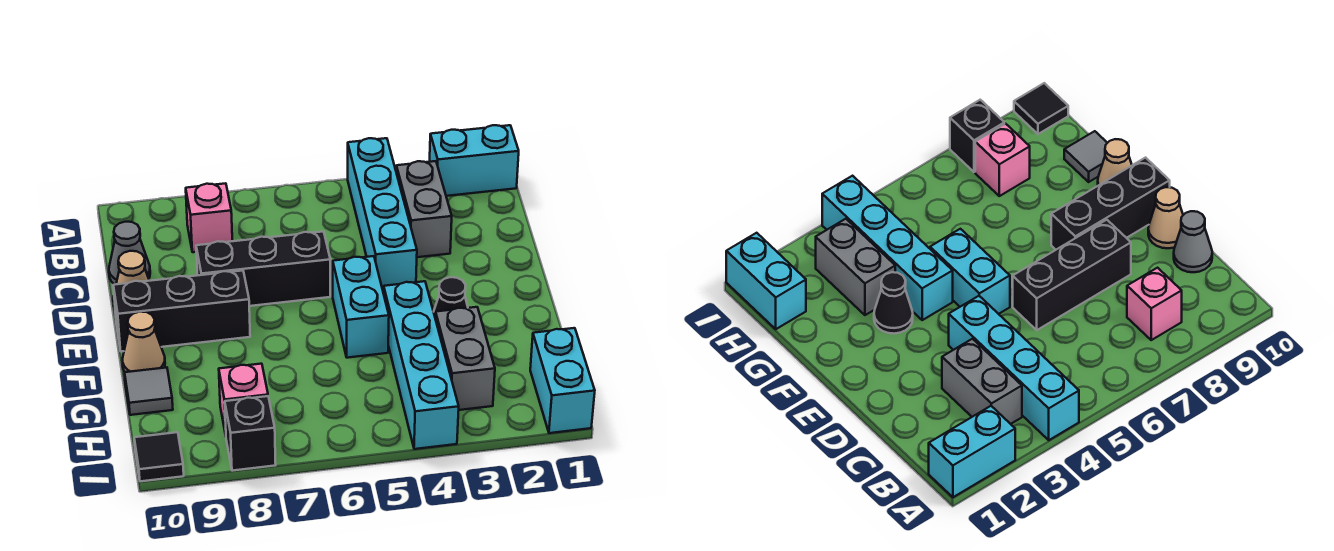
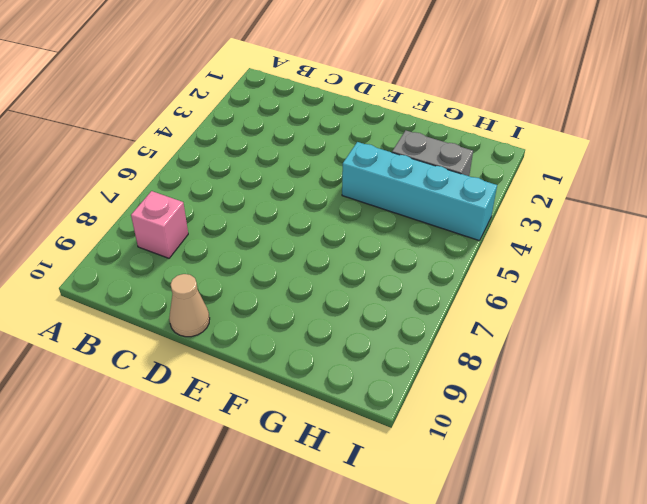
none -> cyan 1x2 brick [430,125,519,196]
none -> cyan 1x4 brick [348,138,417,291]
none -> grey 1x2 brick [396,161,452,257]

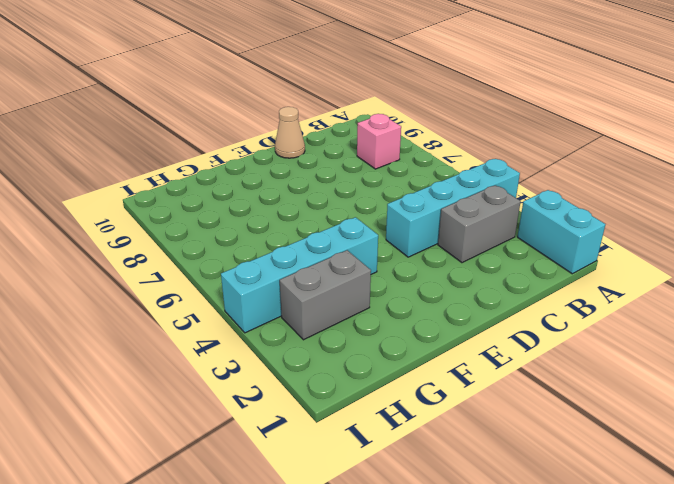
none -> grey 1x1 cone [109,222,150,285]
none -> black 1x3 brick [196,231,330,306]
none -> cyan 1x2 brick [333,256,389,358]

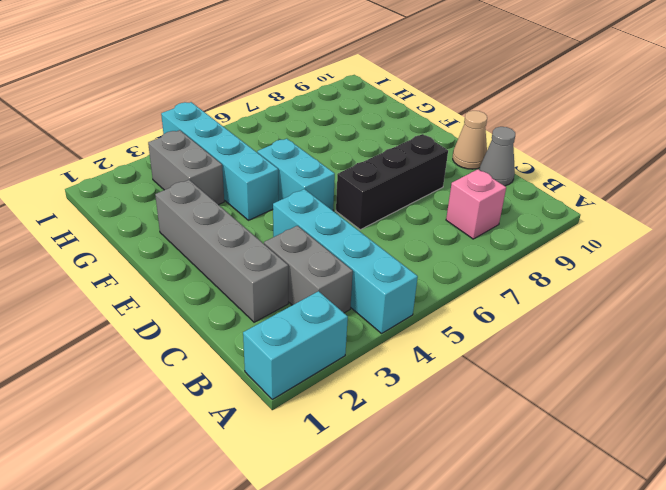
grey 1x4 brick [155,180,288,322] -> none
none -> black 1x3 brick [113,271,250,351]
none -> black 1x1 cone [434,277,468,316]
none -> tan 1x1 cone [123,312,165,372]

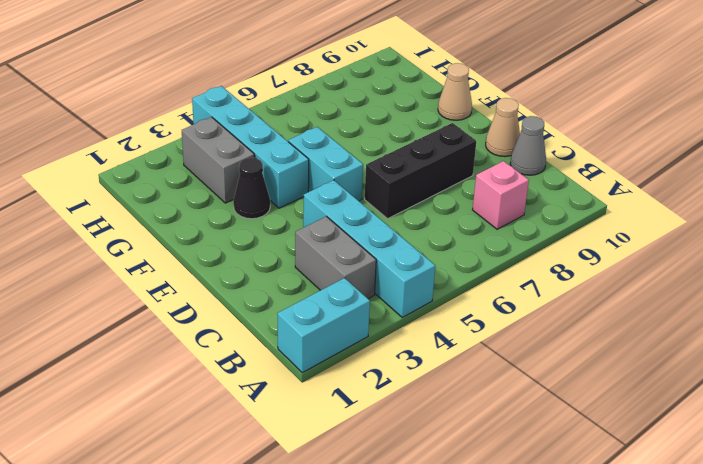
none -> black 1x3 brick [113,271,250,351]
none -> grey 1x1 tile [125,368,173,415]
none -> cyan 1x2 brick [530,328,595,433]

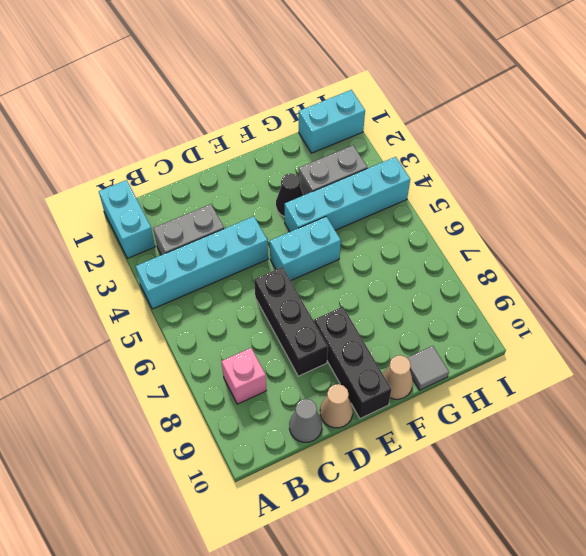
none -> pink 1x1 brick [219,364,268,435]
none -> black 1x1 brick [225,396,276,471]
none -> black 1x1 tile [134,432,184,481]

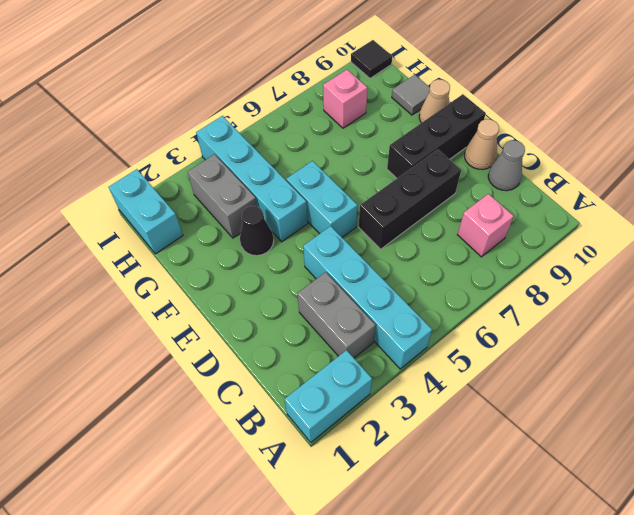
none -> black 1x1 brick [225,396,276,471]

